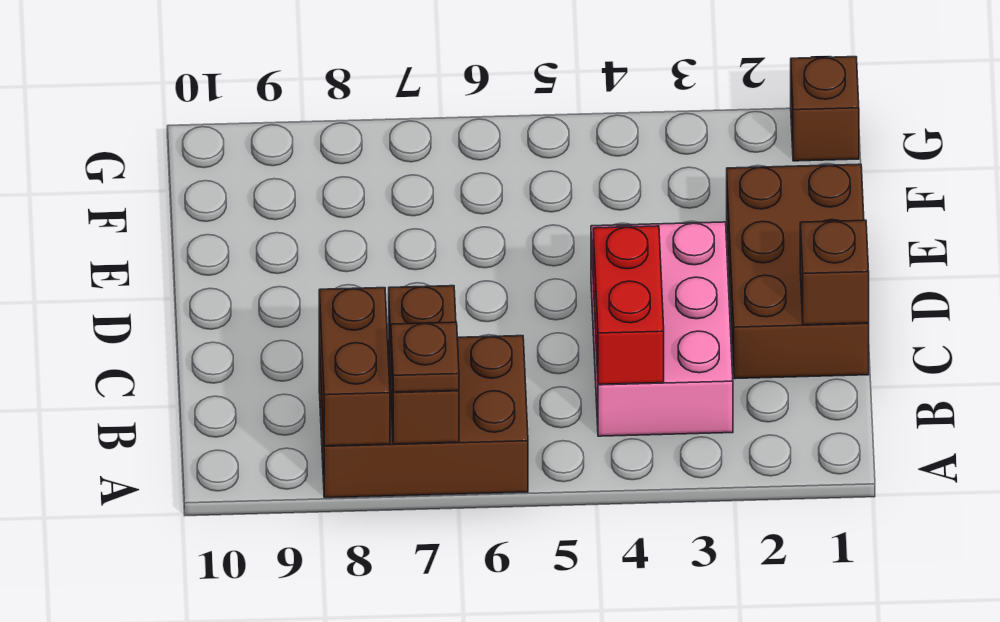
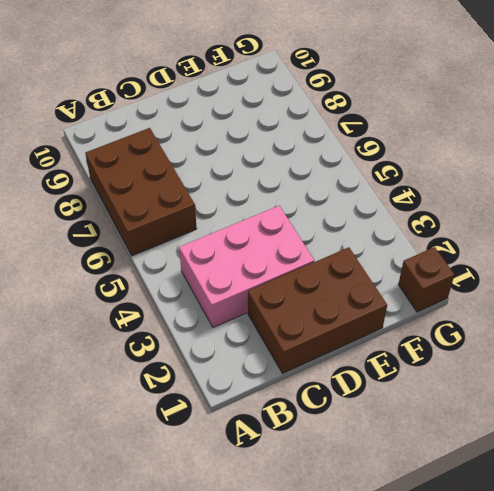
none -> brown 1x2 brick [389,286,459,444]
none -> brown 1x2 brick [319,288,390,446]

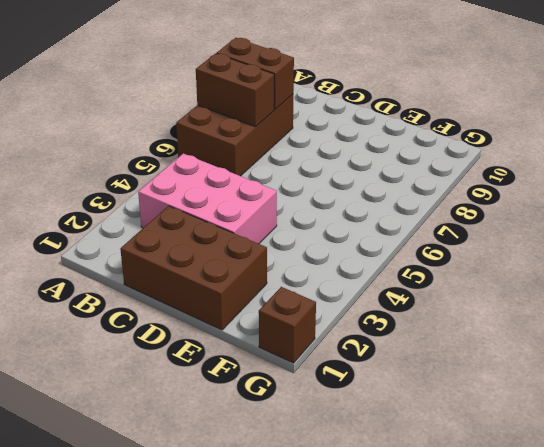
none -> red 1x2 brick [593,226,664,384]
none -> brown 1x1 brick [800,220,869,325]

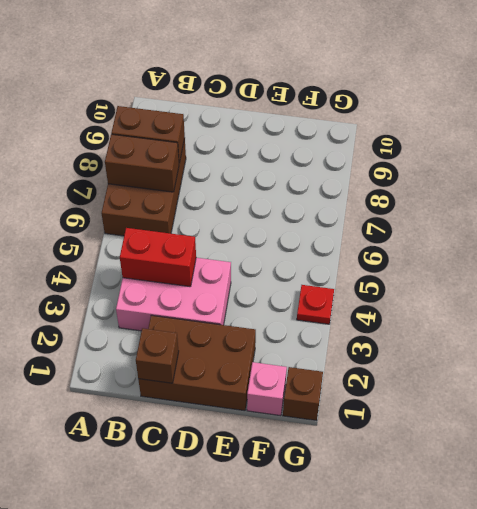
pink 1x1 brick [247,362,287,416] -> none
red 1x1 plate [297,285,334,324] -> none
none -> brown 1x1 plate [391,322,459,392]

